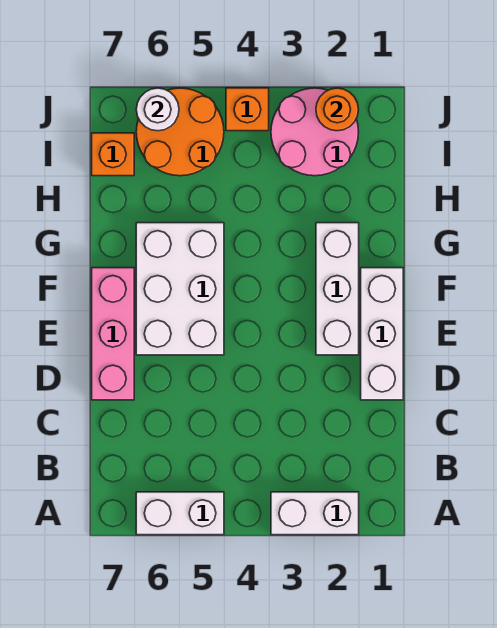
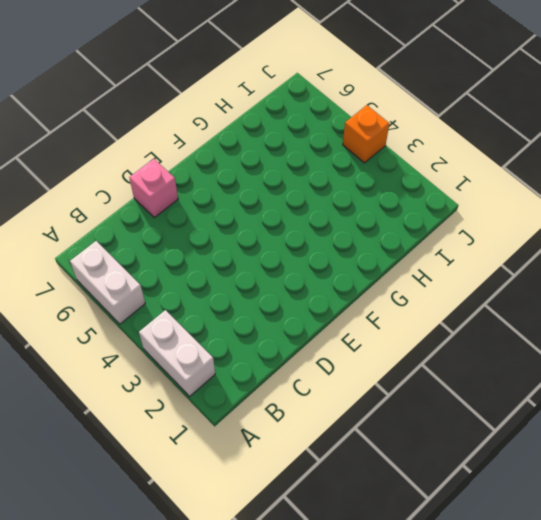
pink 1x1 brick [129,159,178,218] -> pink 1x3 brick [92,268,134,400]
none -> white 1x3 brick [361,268,403,400]
none -> white 1x3 brick [316,223,359,355]
none -> white 2x3 brick [136,223,224,355]

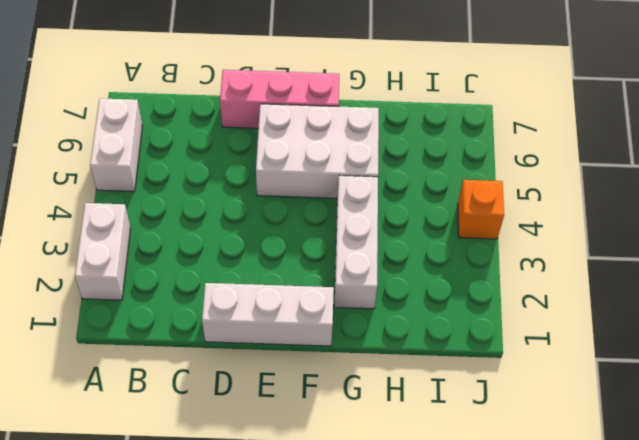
white 1x3 brick [334,175,378,309] -> white 1x3 brick turned to [316,223,359,355]
none -> pink 2x2 round brick [271,88,359,176]
none -> orange 2x2 round brick [136,88,224,176]
none -> orange 1x1 brick [92,133,134,176]

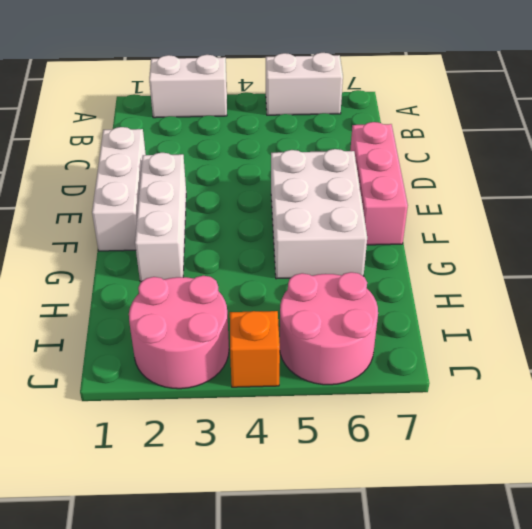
pink 2x2 round brick [280,272,378,385] -> orange 2x2 round brick [136,88,224,176]
none -> orange 1x1 brick [92,133,134,176]
none -> orange 1x1 round brick [316,88,359,131]
none -> white 1x1 round brick [136,88,179,131]

